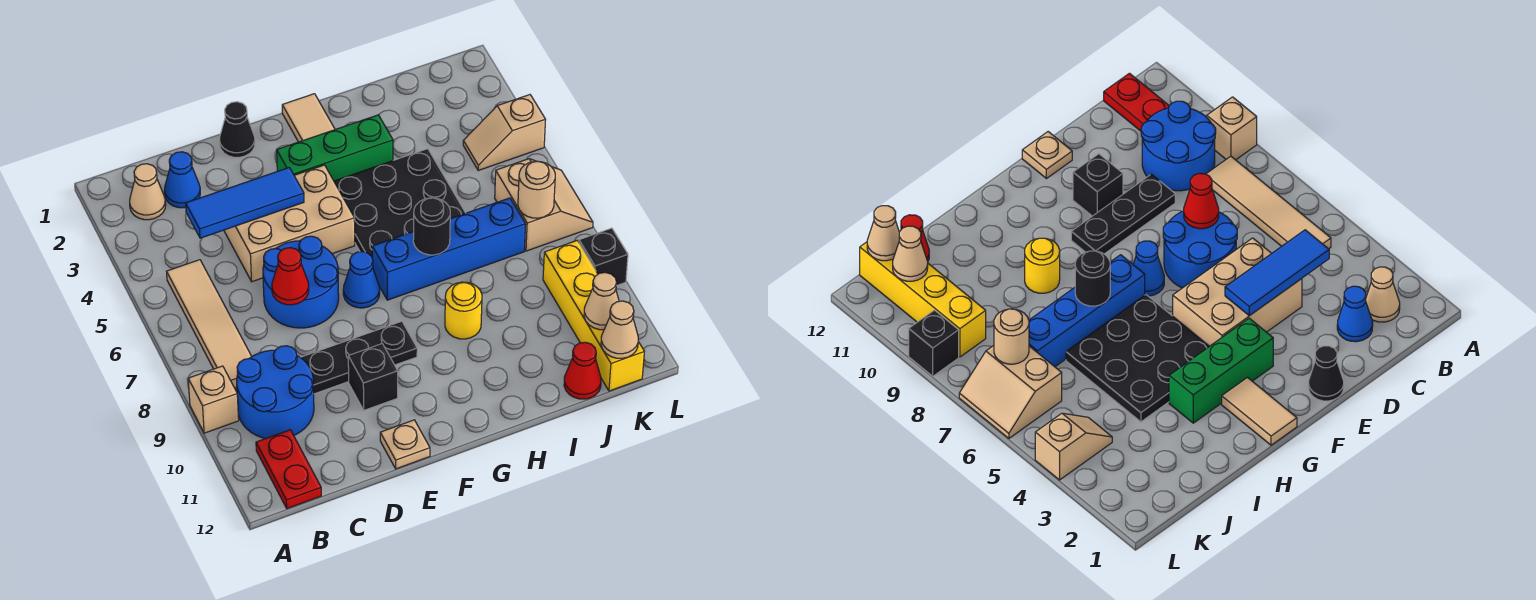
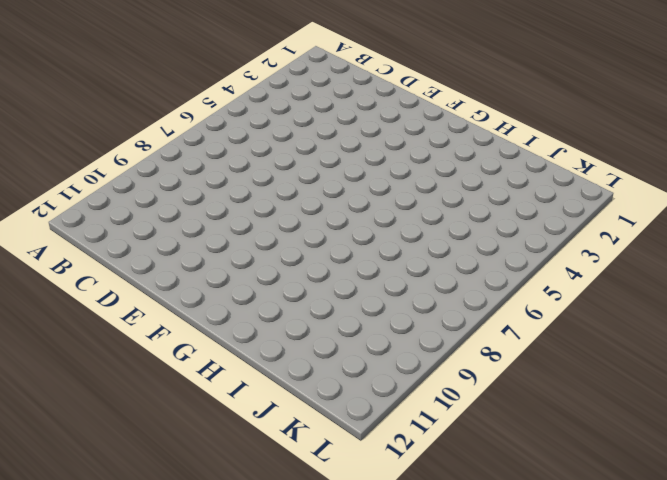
none -> tan 1x1 brick [188,366,239,433]
none -> tan 1x1 cone [130,164,166,220]
none -> tan 1x4 tile [166,260,252,388]

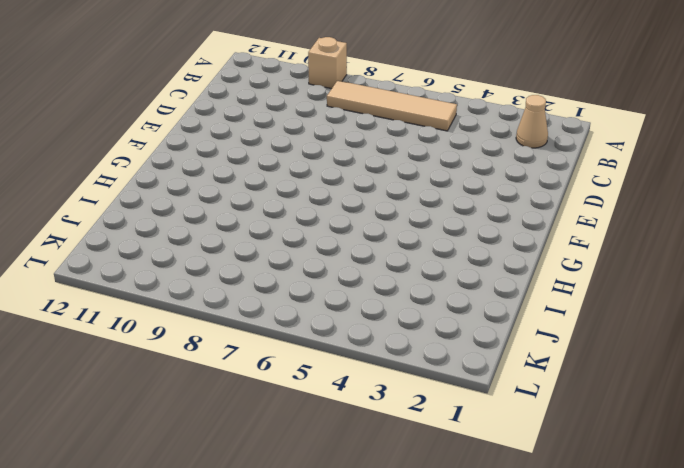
none -> blue 2x2 round brick [237,346,314,438]
none -> red 1x2 plate [256,430,321,509]
none -> blue 1x1 cone [164,152,200,208]

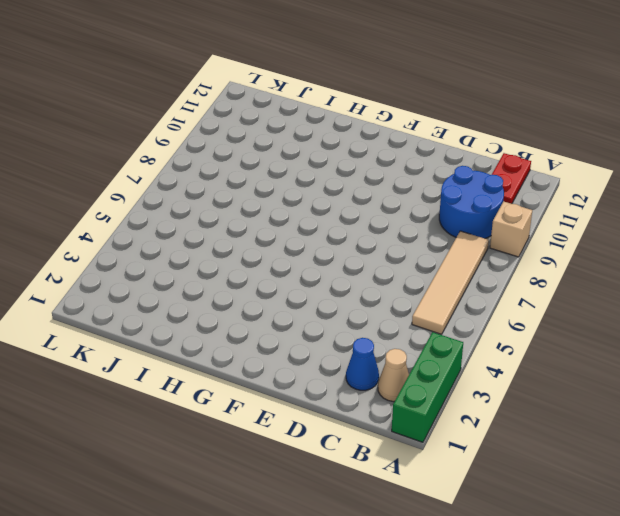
green 1x3 brick [392,332,463,442] -> green 1x3 brick turned to [277,115,393,181]
none -> tan 2x3 brick [224,165,355,282]
none -> blue 2x2 round brick [263,236,339,328]
none -> black 1x3 plate [300,321,417,394]

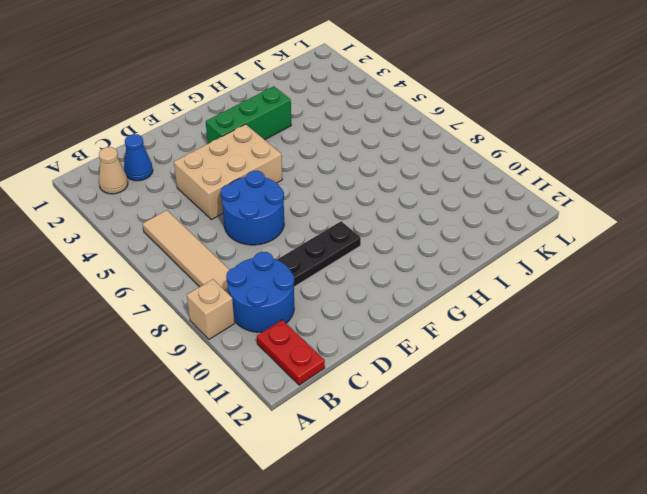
none -> black 1x1 cone [219,102,255,157]
none -> black 1x1 brick [348,344,398,410]
none -> tan 1x1 plate [380,420,430,469]

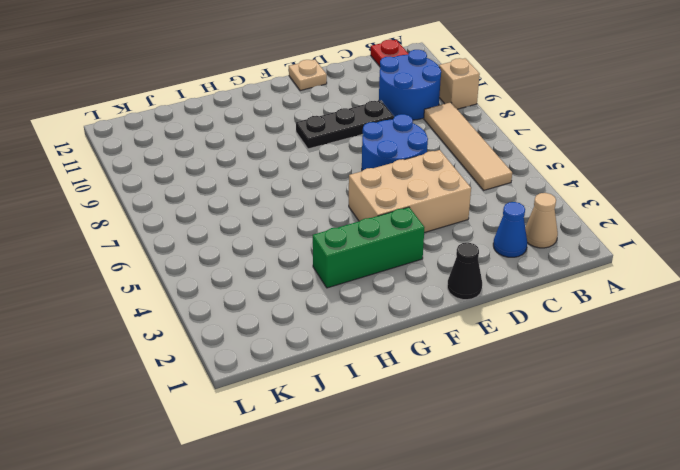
none -> black 1x1 brick [348,344,398,410]
none -> blue 1x1 cone [343,252,380,308]
none -> tan 1x2 tile [282,94,335,142]

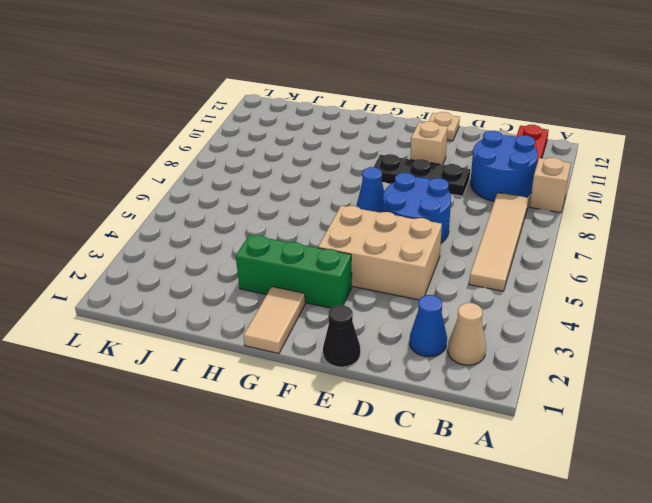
tan 1x1 brick [410,121,448,165] -> black 1x1 brick [348,344,398,410]
none -> black 3x3 plate [334,149,465,256]
none -> blue 1x4 brick [372,198,526,300]
none -> yellow 1x1 round brick [445,282,482,339]

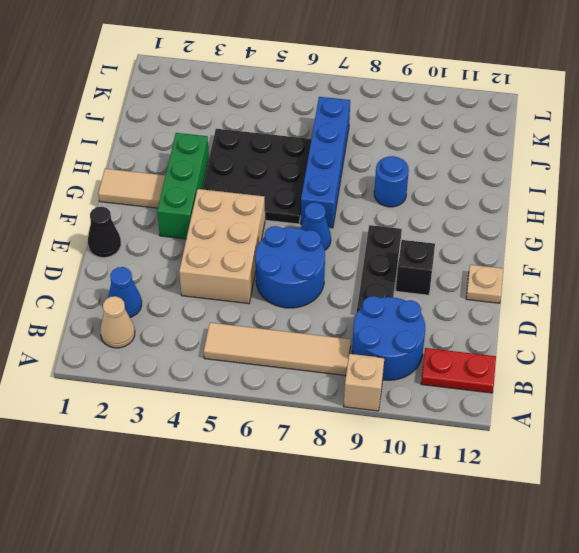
blue 1x1 round brick [374,156,409,207] -> yellow 1x1 round brick [445,282,482,339]
none -> red 1x1 cone [564,342,601,399]
none -> tan 1x2 slope [463,95,546,170]
none -> tan 2x2 slope [495,159,593,251]

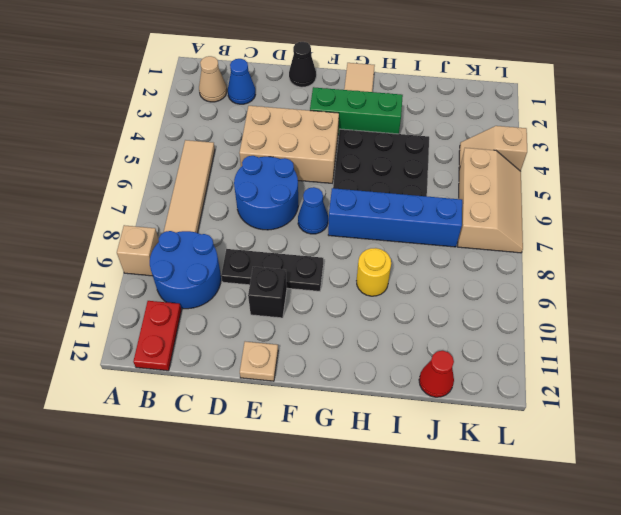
tan 2x3 slope [458,148,523,253] -> tan 2x2 slope [495,159,593,251]
none -> yellow 1x4 brick [543,241,644,391]
none -> black 1x1 brick [579,228,628,286]
none -> blue 1x3 tile [186,167,304,238]

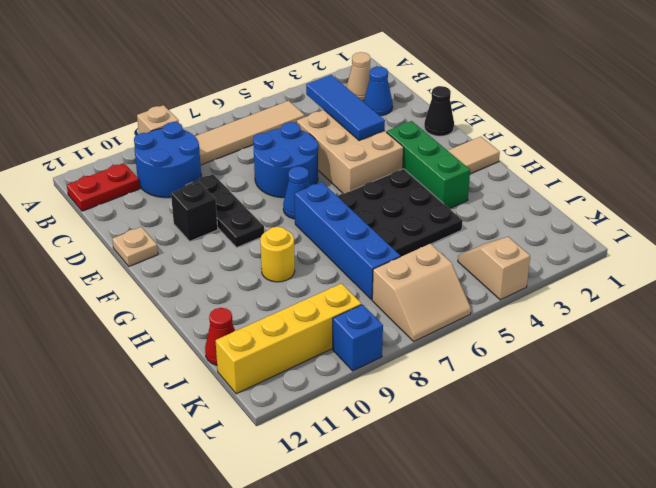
blue 1x1 brick [333,305,383,371] -> black 1x1 brick [579,228,628,286]
none -> red 1x1 cone [272,248,309,305]
none -> black 1x1 round brick [413,198,450,255]
none -> tan 1x1 round brick [518,161,555,218]

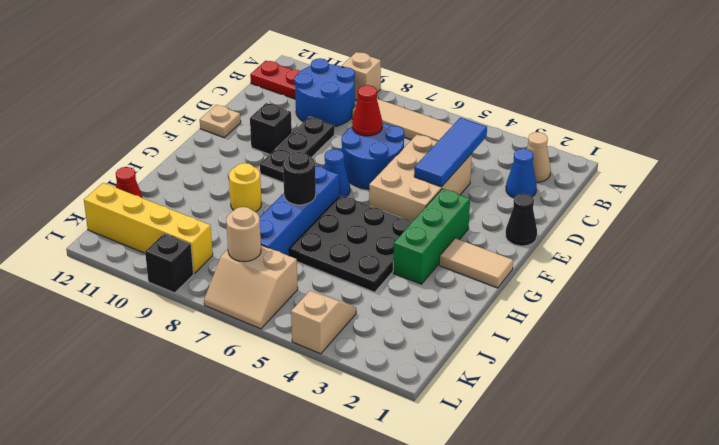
none -> tan 1x1 cone [584,273,619,330]
none -> tan 1x1 cone [601,301,638,358]

